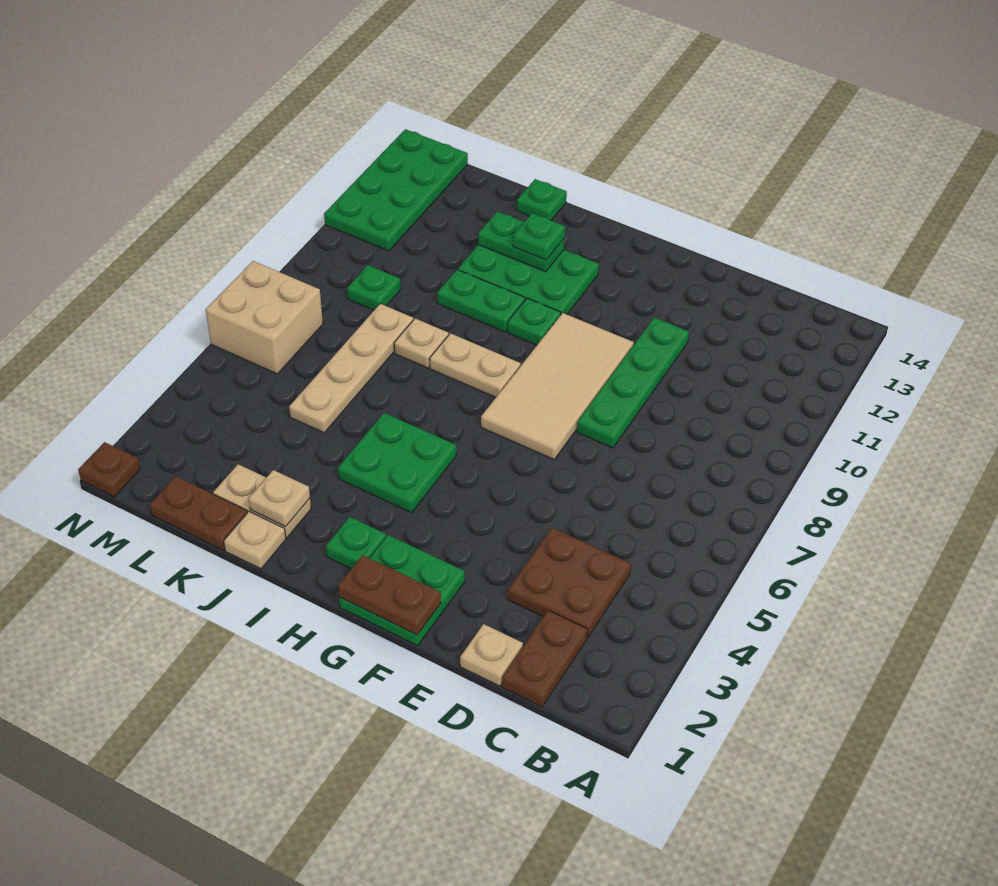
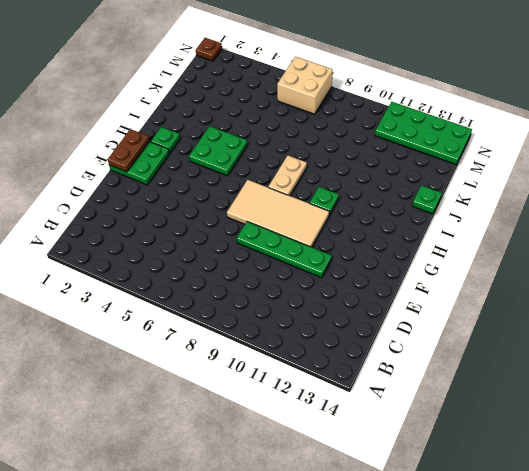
none -> brown 1x2 plate [502,610,588,707]
none -> brown 2x2 plate [508,528,631,638]
none -> tan 1x1 plate [460,624,523,686]

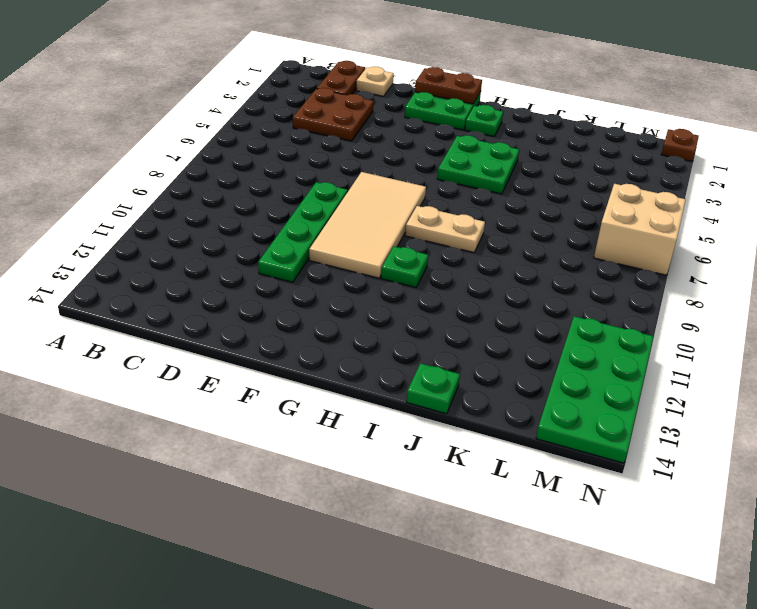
none -> green 2x3 plate [458,245,599,314]
none -> green 1x2 plate [437,270,525,332]
none -> tan 1x1 plate [224,512,286,569]

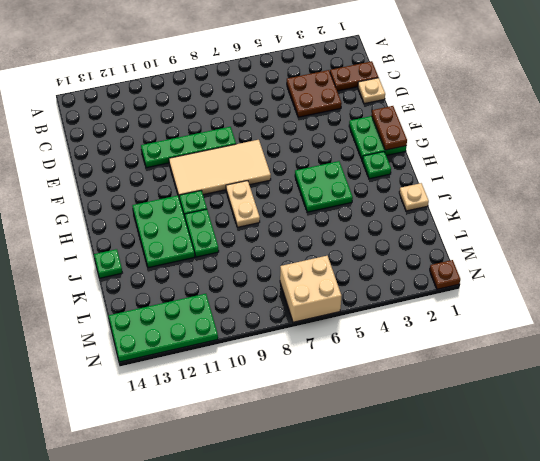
none -> tan 1x2 plate [213,464,311,538]
none -> tan 1x1 plate [394,319,449,368]
none -> brown 1x2 plate [150,476,247,550]

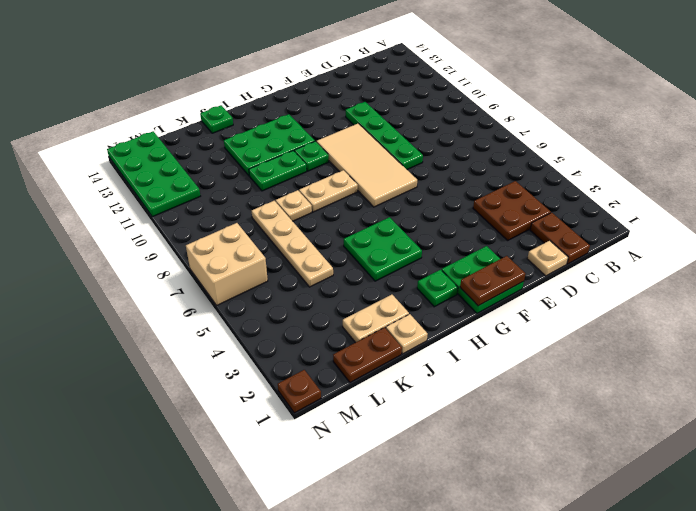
none -> green 1x1 plate [347,265,401,310]
none -> green 1x2 plate [478,212,565,272]
none -> tan 1x1 plate [249,470,310,527]

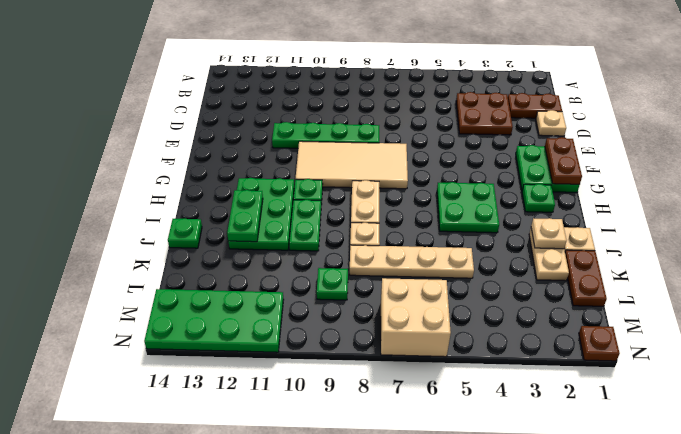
none -> green 1x1 plate [513,213,565,260]

